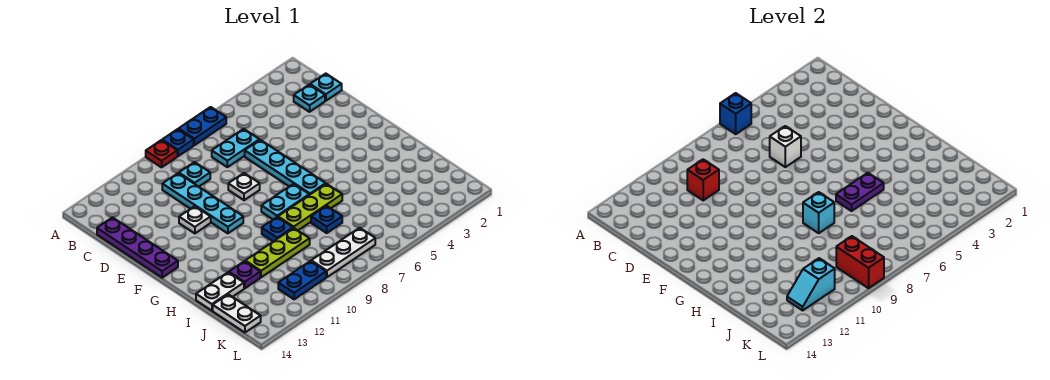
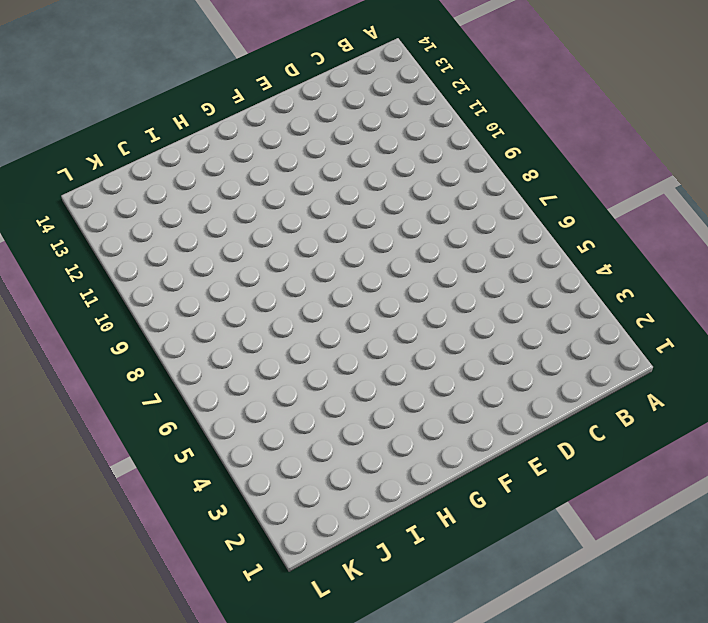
none -> blue 1x2 plate [179,107,226,145]
none -> blue 1x1 plate [162,129,194,156]
none -> red 1x1 plate [146,140,177,167]

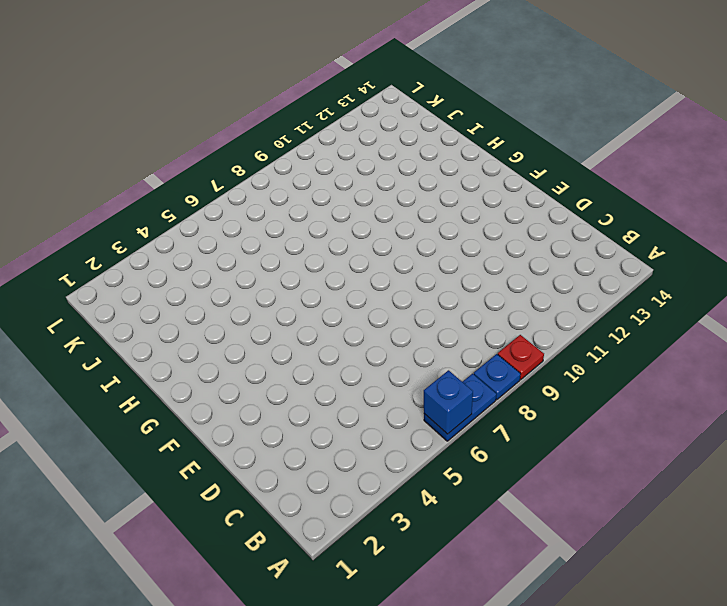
none -> cyan 1x1 plate [310,74,342,101]
none -> cyan 1x1 plate [294,85,325,112]
none -> cyan 1x2 plate [212,129,259,167]

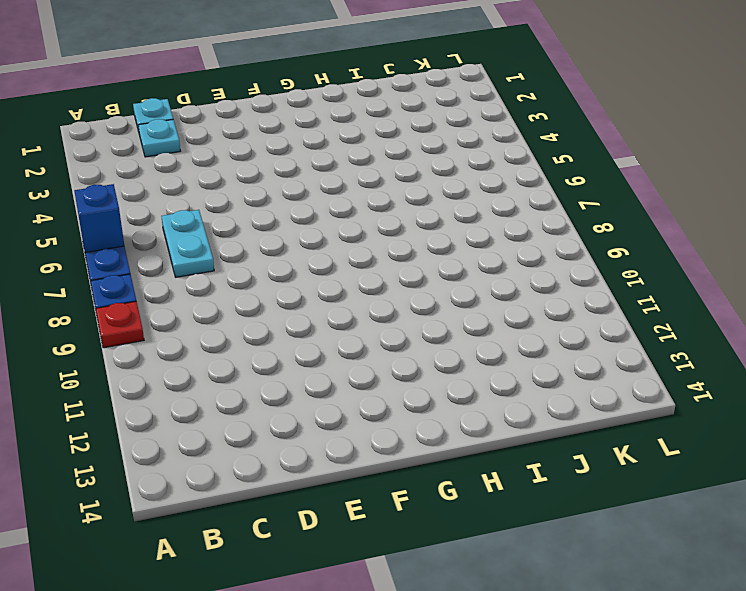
none -> cyan 1x1 plate [179,162,210,187]
none -> cyan 1x4 plate [162,173,243,233]
none -> purple 1x4 plate [97,217,178,278]

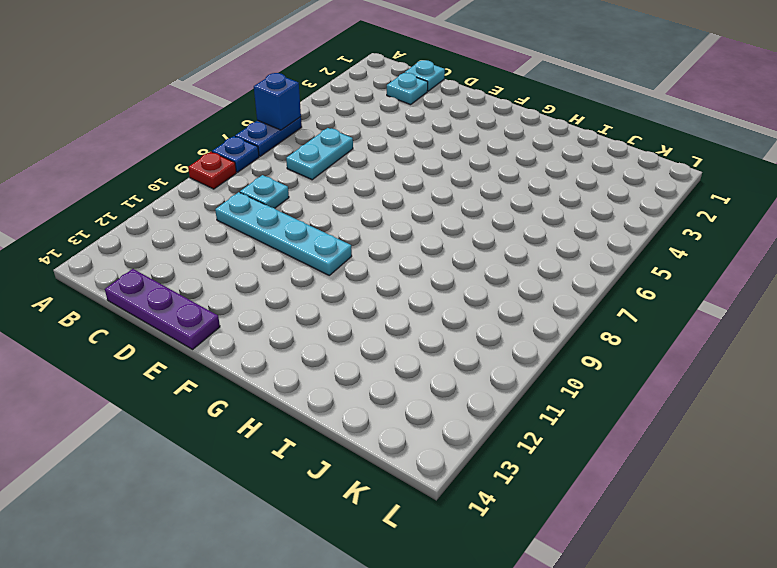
purple 1x3 plate [105,269,220,349] -> purple 1x4 plate [97,217,178,278]
none -> cyan 1x4 plate [245,140,326,195]
none -> white 1x1 plate [228,173,260,200]
none -> white 1x1 plate [179,206,211,233]

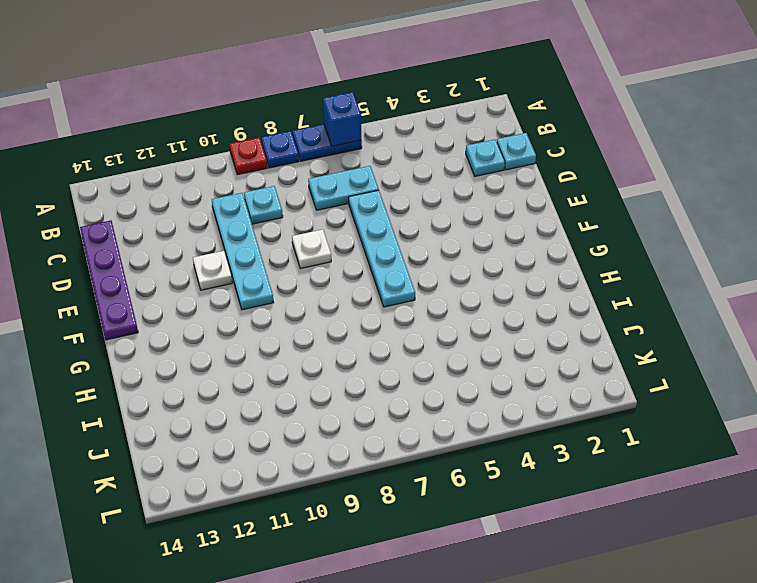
none -> cyan 1x2 plate [261,184,309,219]
none -> lime 1x3 plate [278,184,342,230]
none -> blue 1x1 plate [262,217,293,242]

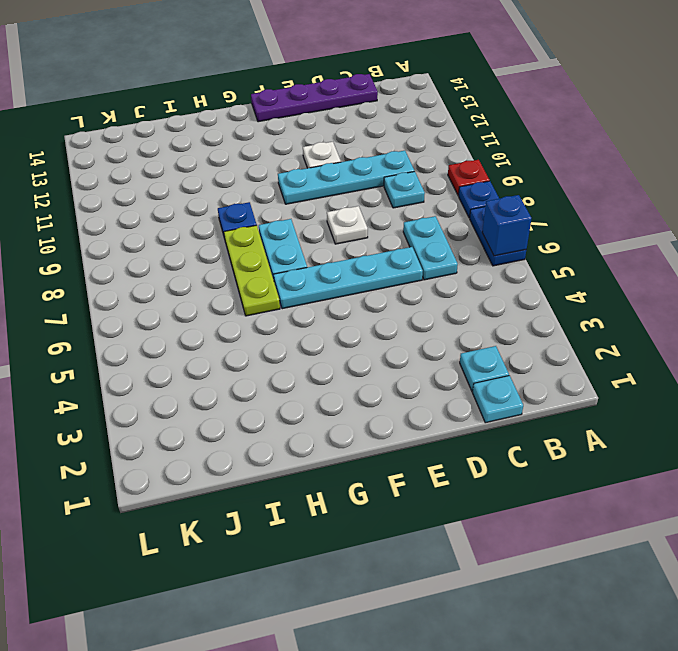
none -> blue 1x1 plate [311,206,342,233]
none -> lime 1x3 plate [245,228,310,277]
none -> purple 1x1 plate [229,261,260,288]

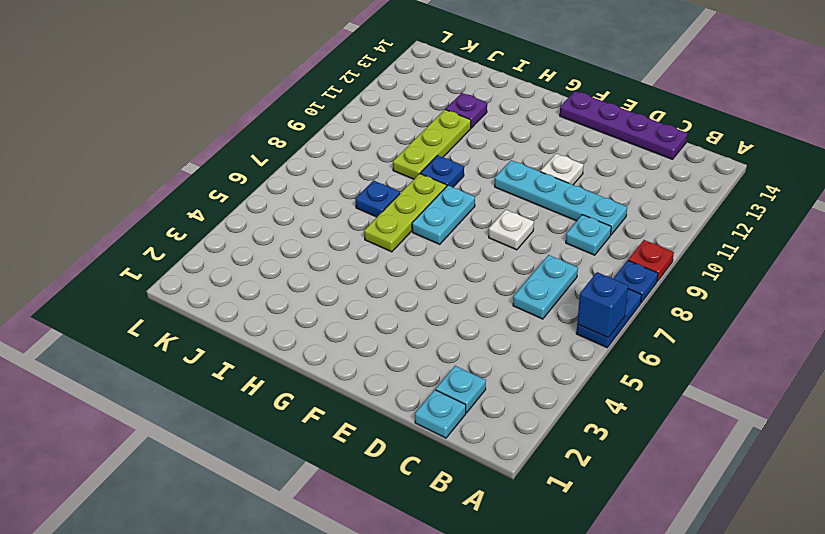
none -> cyan 1x4 plate [245,140,326,195]
none -> white 1x2 plate [196,272,244,311]
none -> white 1x2 plate [213,294,261,333]

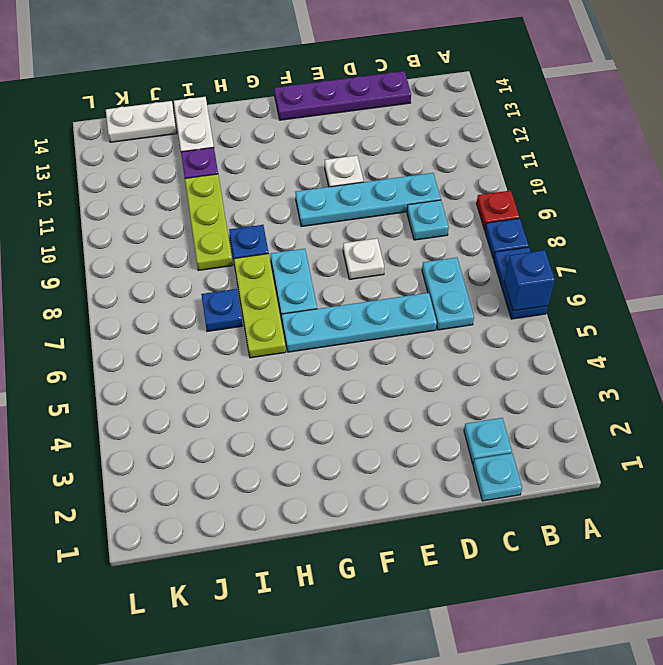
none -> white 1x3 plate [311,228,375,277]
none -> blue 1x2 plate [278,261,326,299]
none -> red 1x1 brick [687,159,719,200]

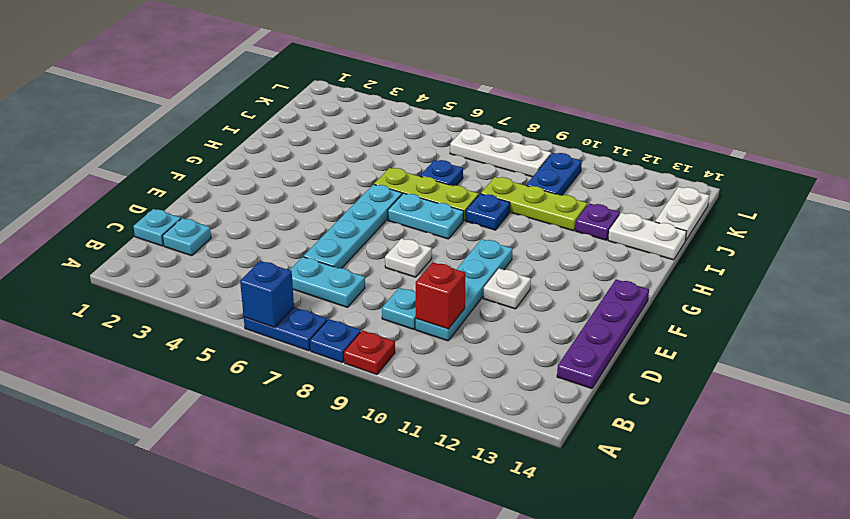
blue 1x2 plate [526,153,582,196] -> blue 1x2 plate turned to [278,261,326,299]
none -> white 1x1 brick [770,126,801,167]
none -> purple 1x2 plate [836,173,884,211]
none -> cyan 1x1 brick [803,192,834,233]

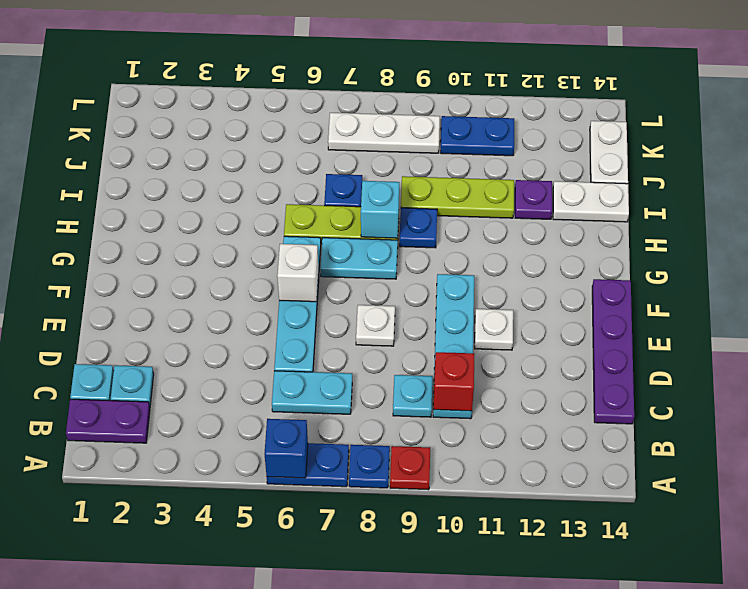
purple 1x2 plate [66,399,150,443] -> purple 1x2 plate moved to [836,173,884,211]
white 1x1 brick [277,244,318,302] -> white 1x1 brick moved to [770,126,801,167]
none -> red 1x2 brick [836,236,884,288]
none -> cyan 1x2 slope [787,258,835,310]

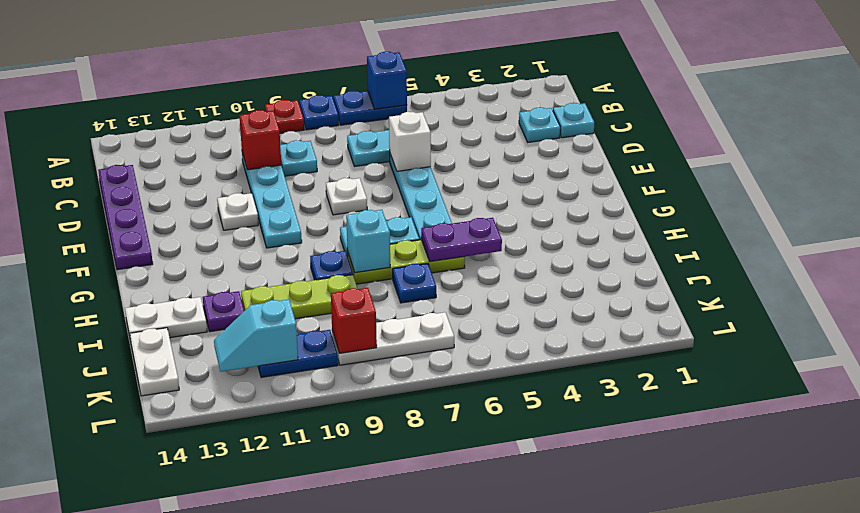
red 1x1 brick [331,288,377,353] -> red 1x2 brick [836,236,884,288]

